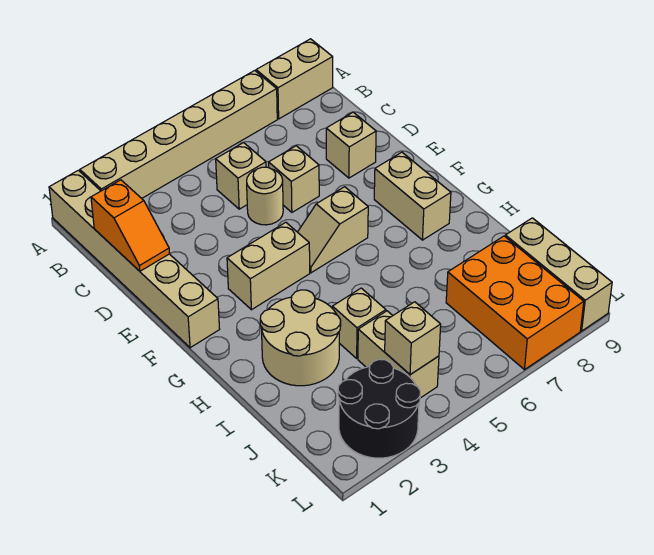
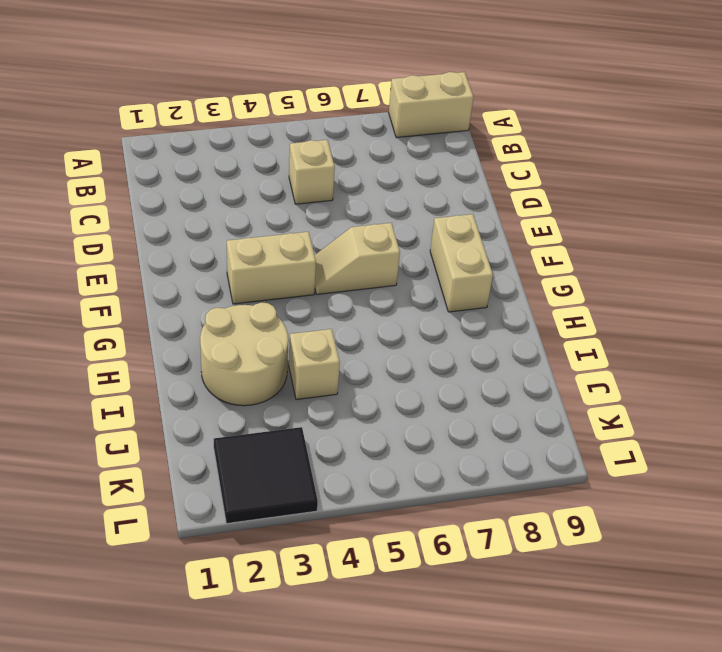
black 2x2 tile [214,427,318,523] -> black 2x2 round brick [338,359,420,458]
none -> tan 1x6 brick [49,170,220,348]
none -> tan 1x6 brick [80,71,277,198]
none -> tan 1x1 round brick [247,167,283,225]

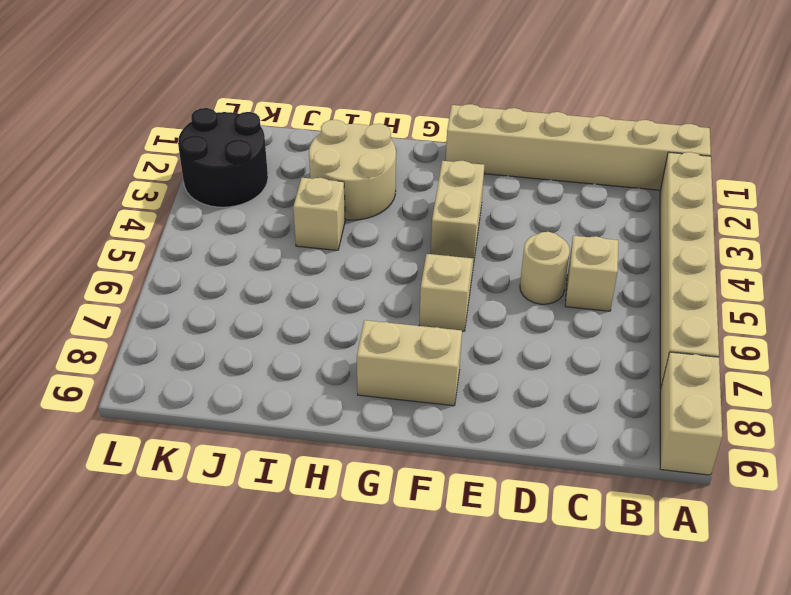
none -> tan 1x1 brick [269,146,319,212]
none -> tan 1x1 brick [326,112,376,178]
none -> tan 1x2 brick [358,311,439,398]

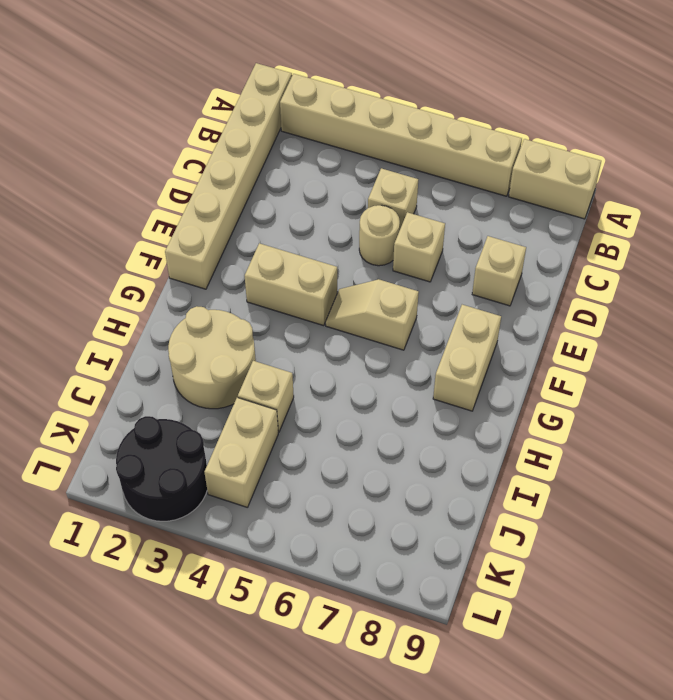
none -> orange 2x3 brick [446,236,584,370]
none -> tan 1x3 brick [505,218,612,331]
none -> orange 1x2 slope [91,180,170,271]

